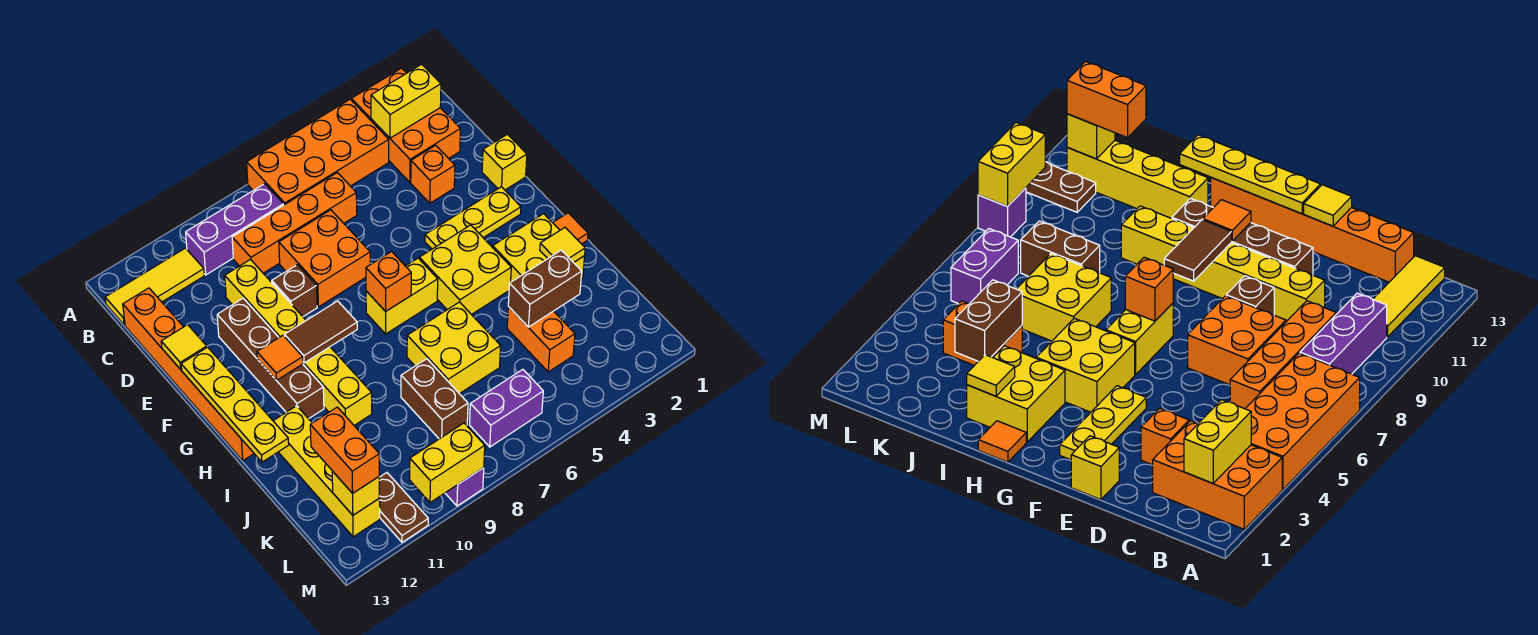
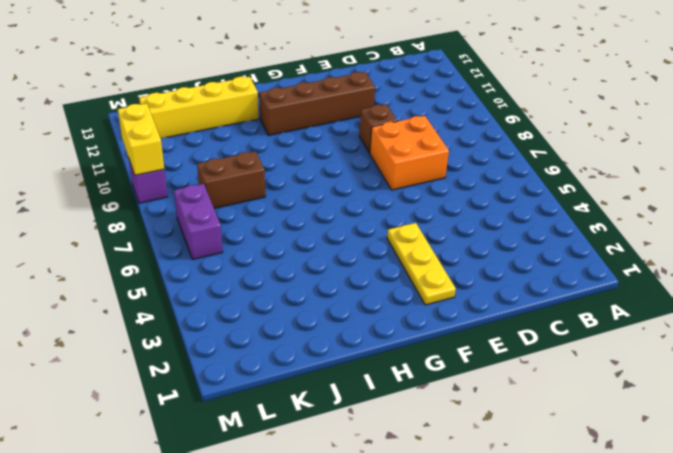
none -> orange 2x3 brick [351,68,460,182]
none -> orange 2x4 brick [247,99,389,205]
none -> purple 1x3 brick [186,184,284,275]
none -> yellow 1x3 tile [105,248,204,325]

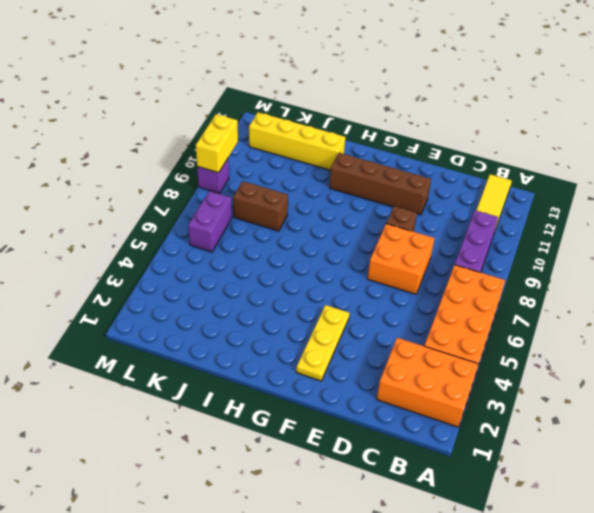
none -> orange 1x4 brick [232,173,357,273]
none -> orange 1x6 brick [123,288,254,461]
none -> orange 1x1 brick [411,145,455,203]
none -> yellow 1x6 brick [225,260,372,425]

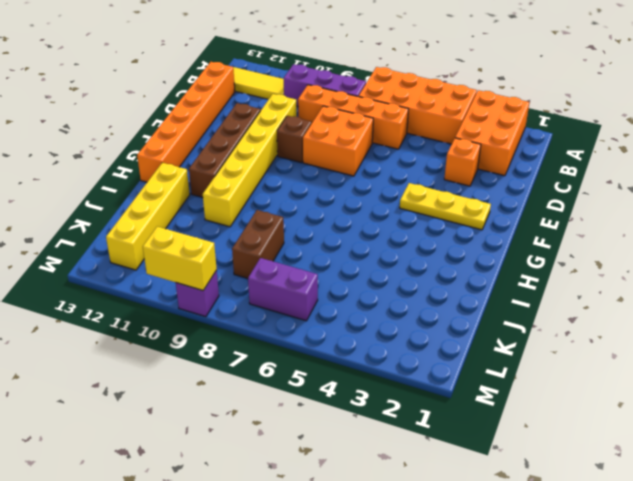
none -> yellow 1x1 brick [482,134,527,190]
none -> yellow 2x2 brick [419,225,511,315]
none -> yellow 1x2 brick [366,258,438,334]
none -> orange 1x1 tile [553,213,588,244]

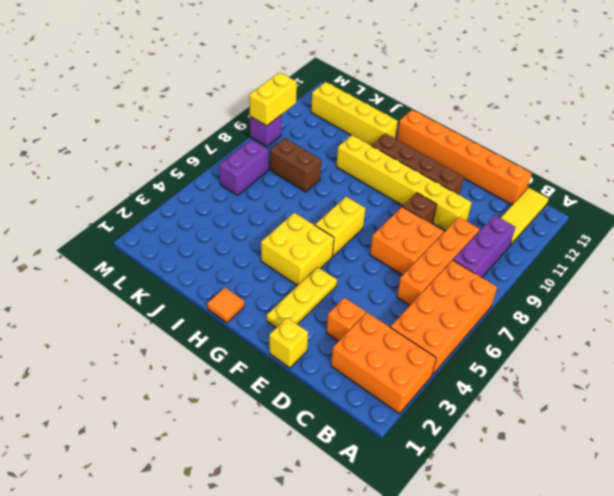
none -> yellow 2x2 brick [493,214,585,282]
none -> yellow 2x2 brick [407,302,501,394]
none -> orange 1x2 brick [507,307,575,372]
none -> brown 1x2 plate [379,473,428,542]

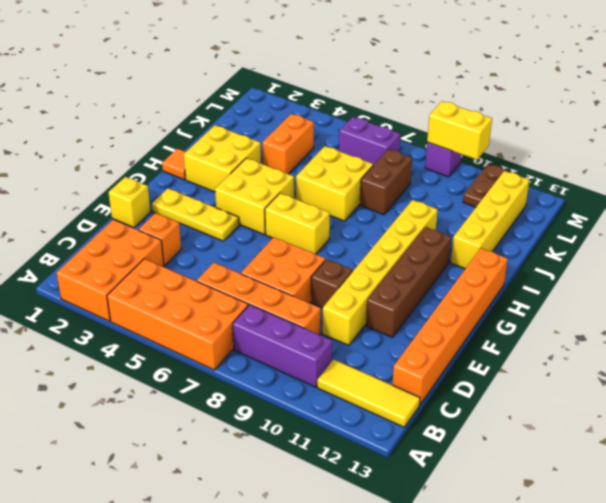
none -> yellow 1x2 brick [371,64,441,138]
none -> yellow 1x1 tile [161,325,207,370]
none -> yellow 1x4 plate [181,347,289,462]
none -> orange 1x1 brick [366,252,411,311]

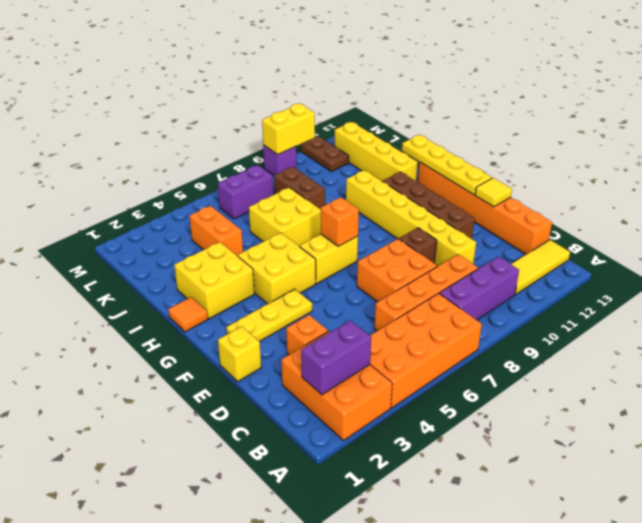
purple 1x2 brick [301,320,371,395] -> yellow 1x2 brick [371,64,441,138]
none -> brown 1x2 tile [284,301,357,363]
none -> orange 1x1 tile [257,335,303,380]
none -> yellow 1x1 tile [540,228,585,263]
none -> brown 1x2 brick [508,250,582,327]

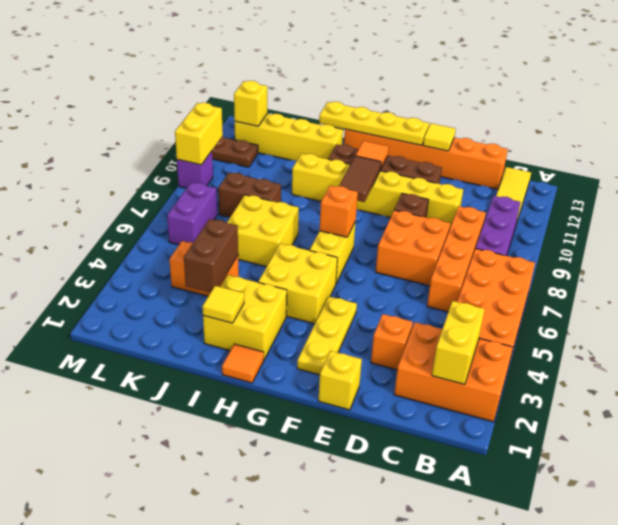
none -> orange 1x2 brick [310,407,379,493]

